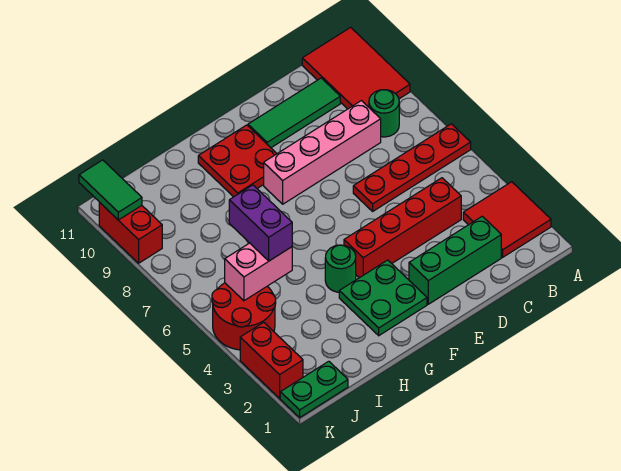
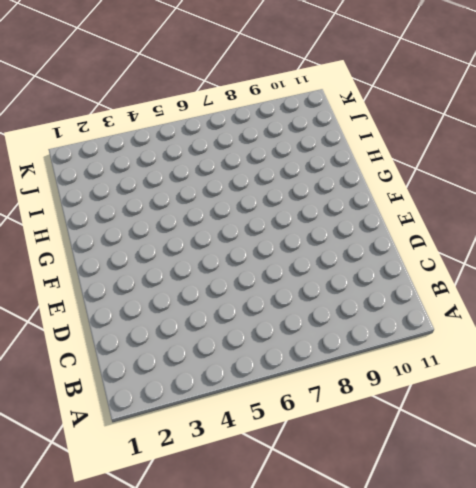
none -> red 2x2 tile [463,182,551,257]
none -> red 1x4 plate [353,124,471,211]
none -> red 2x3 tile [302,27,410,109]

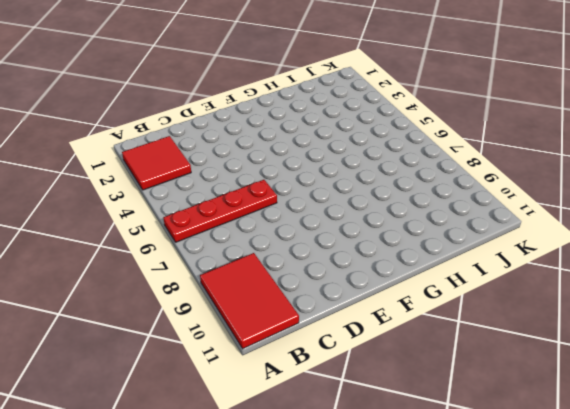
none -> green 1x1 round brick [369,90,399,137]
none -> green 1x3 brick [409,216,501,304]
none -> red 1x4 brick [344,178,461,278]

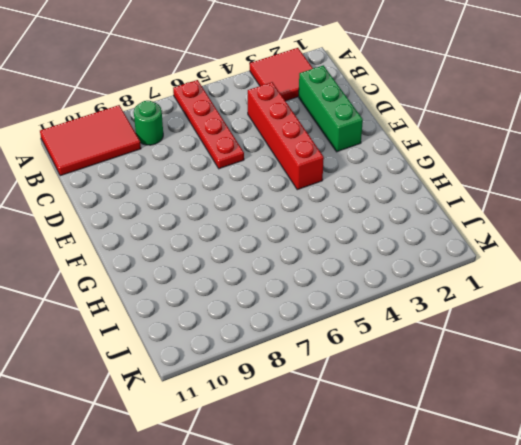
none -> pink 1x4 brick [264,101,381,204]
none -> green 1x3 tile [248,78,340,148]
none -> green 2x2 plate [339,260,427,336]

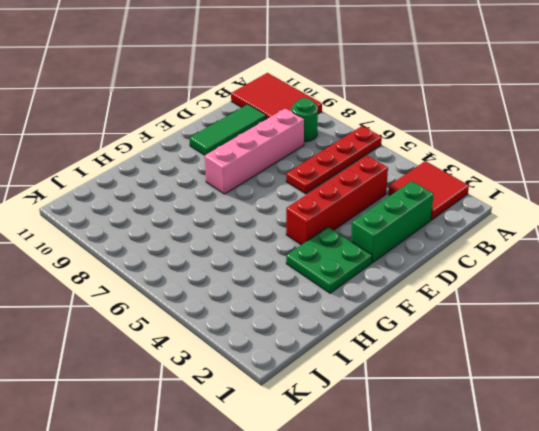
none -> red 2x2 plate [198,125,277,197]
none -> green 1x1 round brick [325,245,356,292]
none -> green 1x2 plate [280,361,348,417]

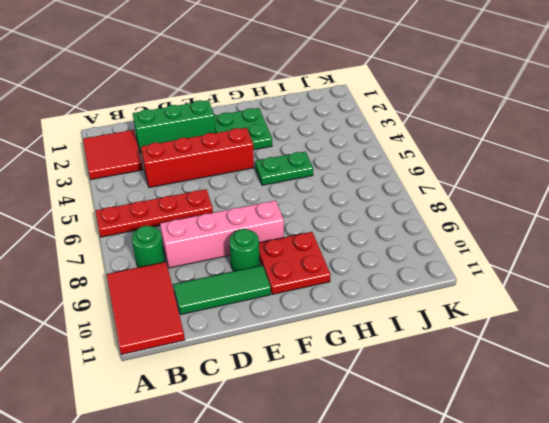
green 1x1 round brick [229,229,259,271] -> green 1x1 round brick moved to [325,245,356,292]
green 1x2 plate [255,152,313,185] -> green 1x2 plate moved to [280,361,348,417]
none -> red 2x2 round brick [212,283,276,350]
none -> red 1x2 brick [240,322,303,398]
none -> red 1x2 brick [99,202,162,263]

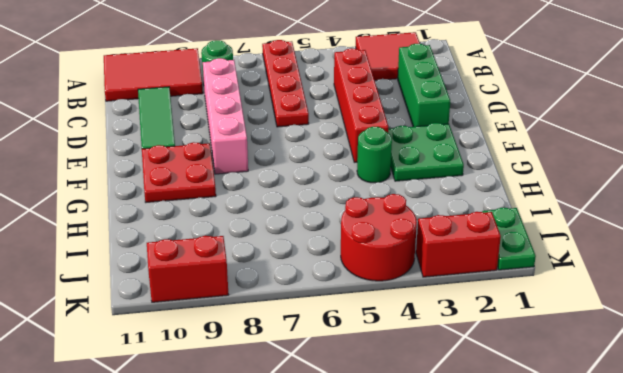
none -> pink 1x2 brick [225,243,292,301]
none -> green 1x2 tile [79,160,142,220]
none -> purple 1x2 brick [229,185,292,261]

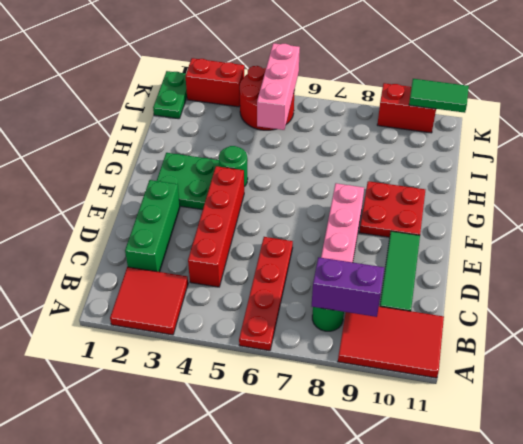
purple 1x2 brick [312,257,384,317] -> purple 1x2 brick moved to [229,185,292,261]
pink 1x3 brick [257,43,300,130] -> pink 1x2 brick [225,243,292,301]

